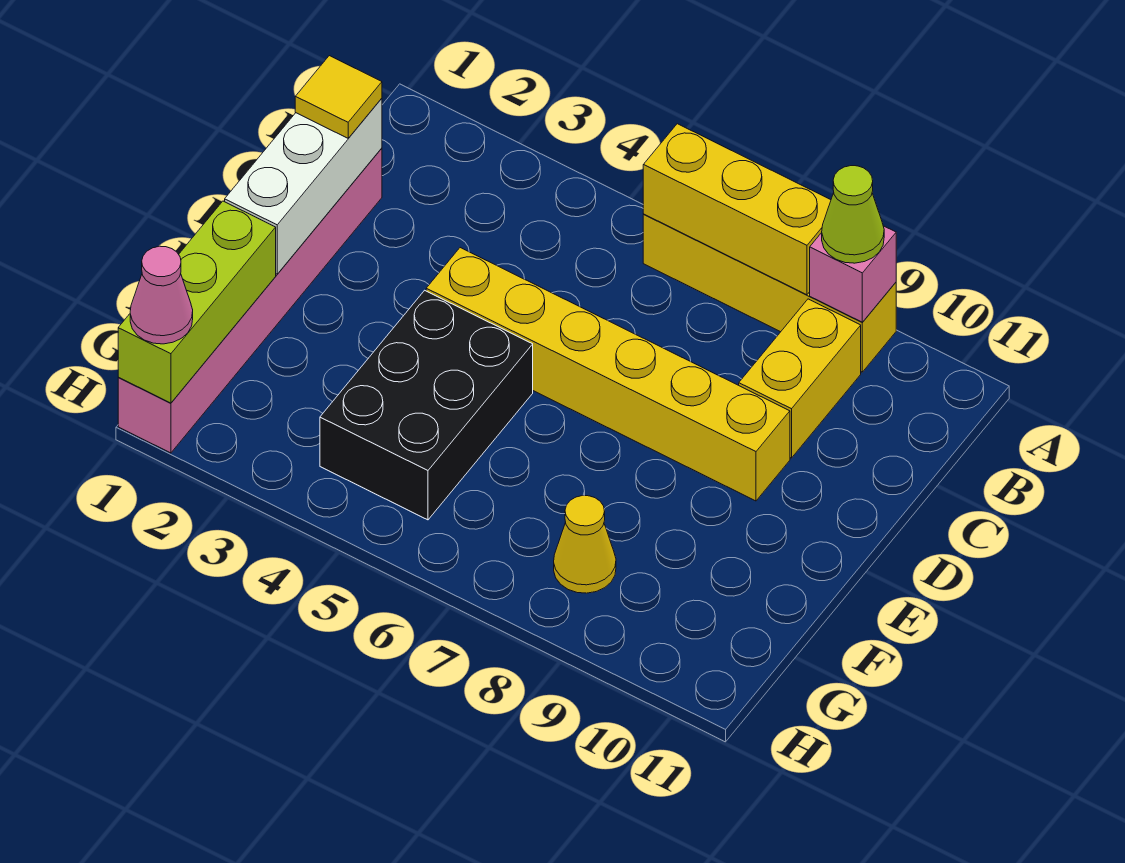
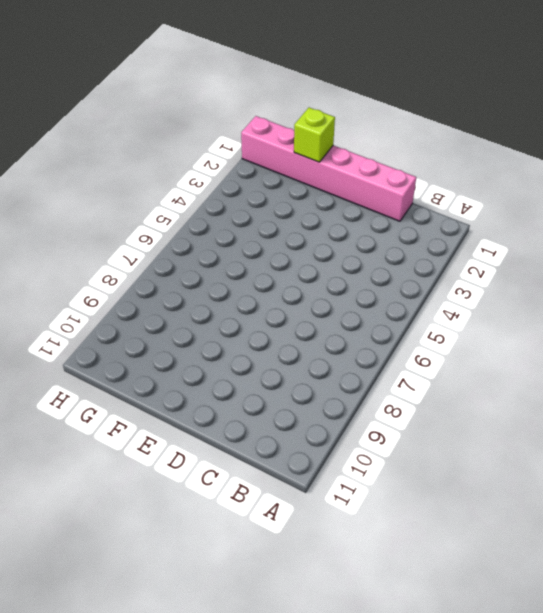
lime 1x1 brick [294,108,335,162] -> lime 1x3 brick [118,201,276,403]
none -> yellow 1x4 brick [643,214,896,372]
none -> yellow 1x2 brick [739,299,861,458]
none -> yellow 1x6 brick [426,248,790,501]

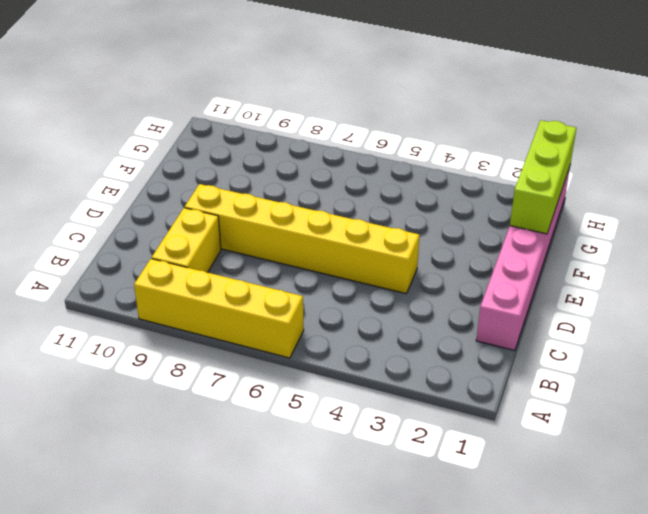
none -> black 2x3 brick [320,290,533,520]
none -> yellow 1x1 cone [554,496,616,593]
none -> yellow 1x3 brick [643,124,831,295]

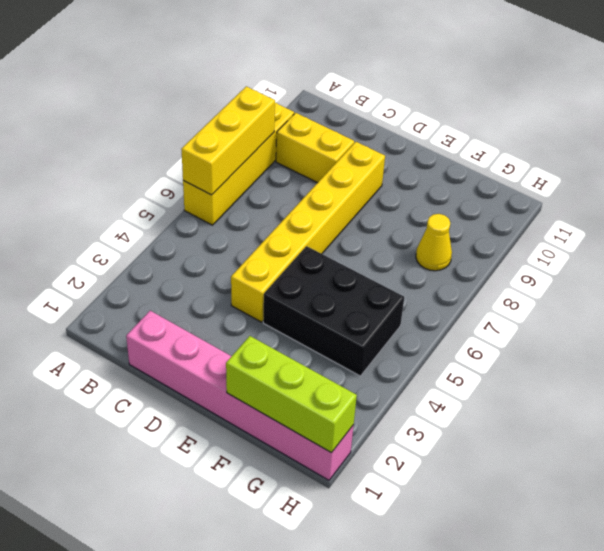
none -> pink 1x1 brick [810,226,896,322]
none -> white 1x3 brick [225,98,382,274]
none -> lime 1x1 cone [822,166,884,263]

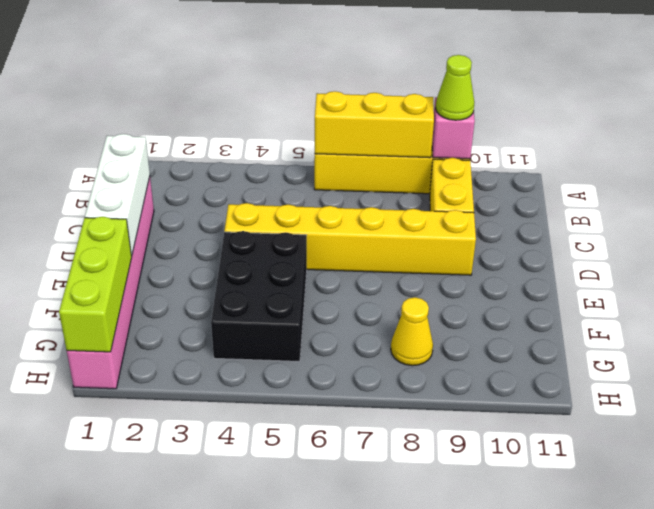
none -> yellow 1x1 tile [295,56,382,138]
none -> pink 1x1 cone [130,246,193,344]

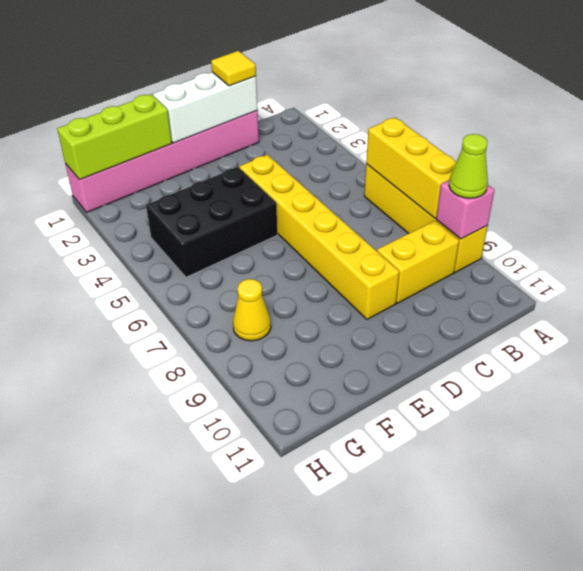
none -> pink 1x1 cone [130,246,193,344]

